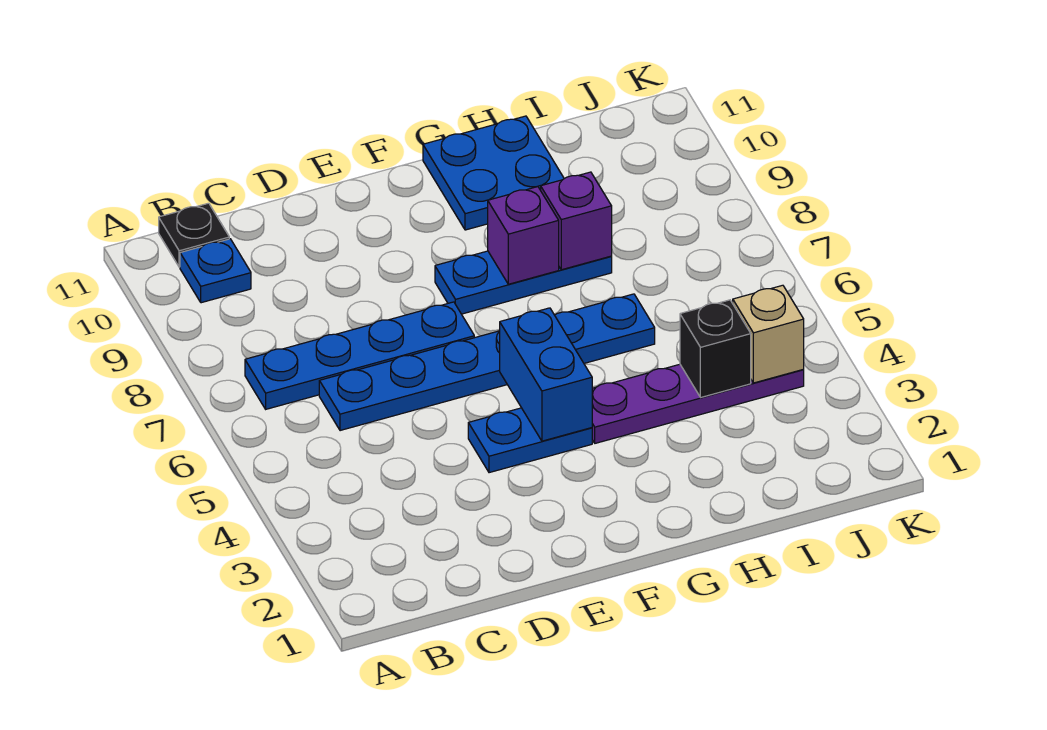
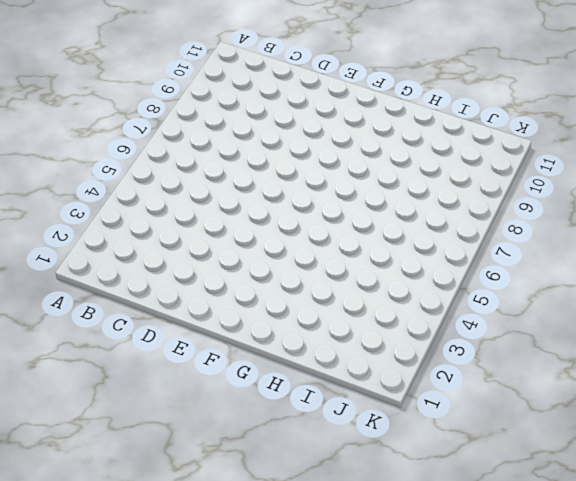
none -> blue 1x4 plate [245,302,474,409]
none -> blue 1x1 plate [180,239,251,303]
none -> black 1x1 plate [159,203,229,267]

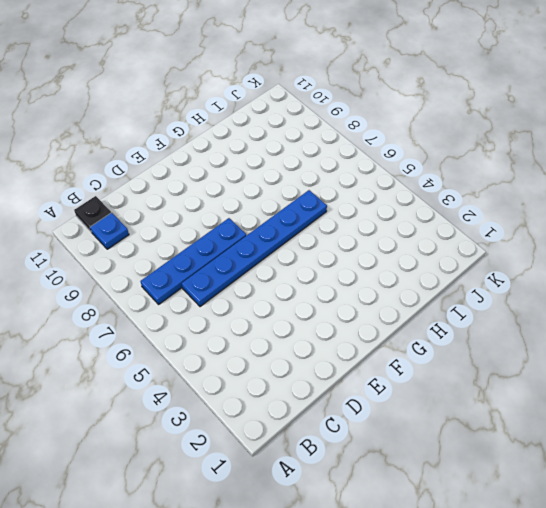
none -> blue 1x2 plate [468,408,592,473]
none -> blue 1x3 plate [435,251,612,314]
none -> purple 1x4 plate [592,364,804,443]

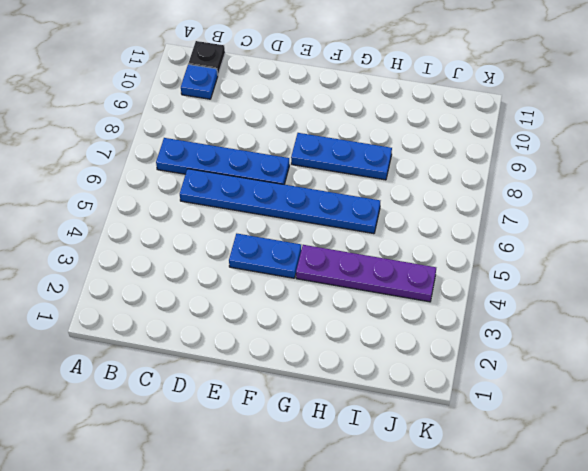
none -> blue 2x2 plate [423,116,564,230]
none -> blue 1x2 brick [500,308,592,441]
none -> purple 1x1 brick [488,187,559,284]

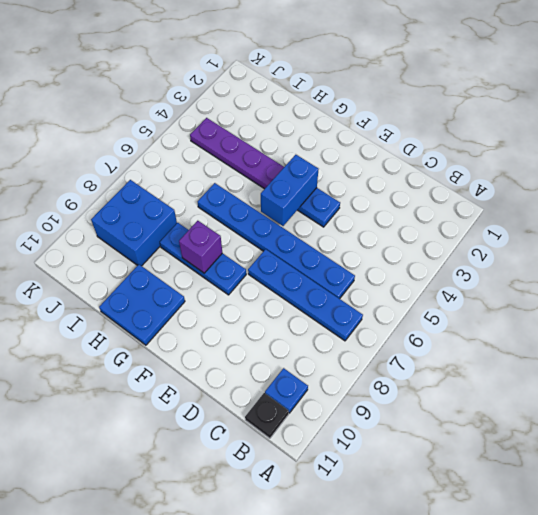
blue 2x2 brick [91,180,177,266] -> none
none -> purple 1x1 brick [541,172,612,270]
none -> black 1x1 brick [680,300,751,397]
none -> tan 1x1 brick [733,285,804,383]

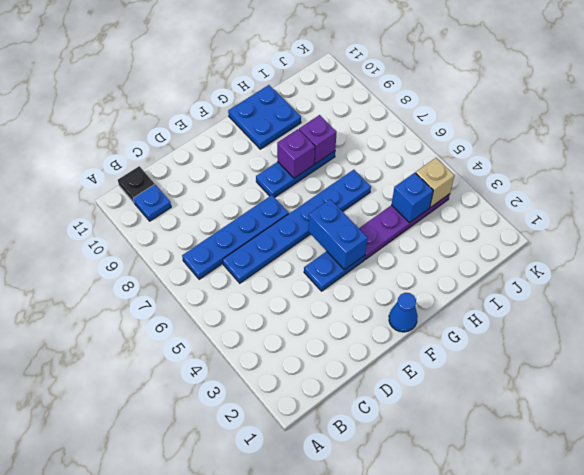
blue 1x1 cone [389,293,418,332] -> none
blue 1x1 brick [392,173,433,223] -> black 1x1 brick [680,300,751,397]

